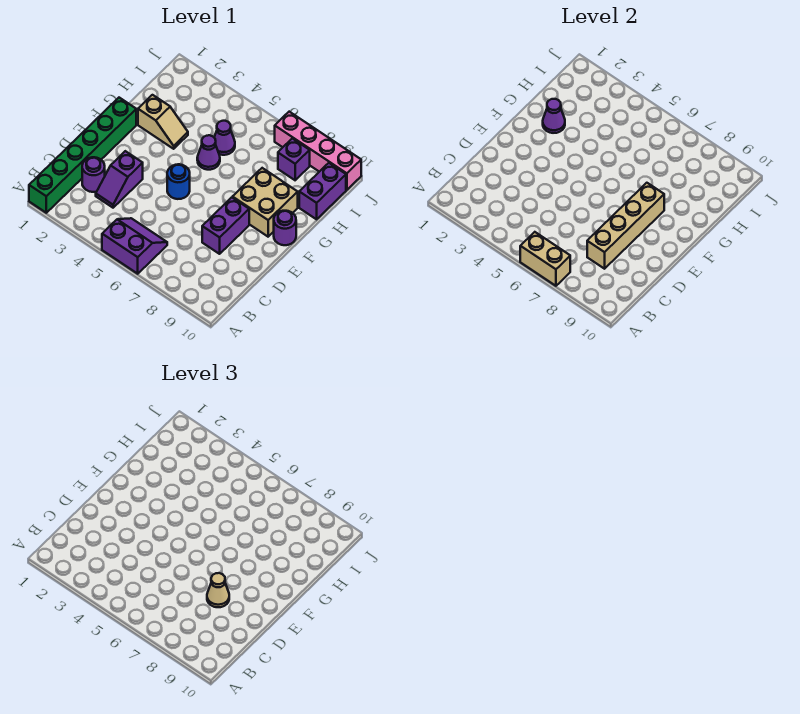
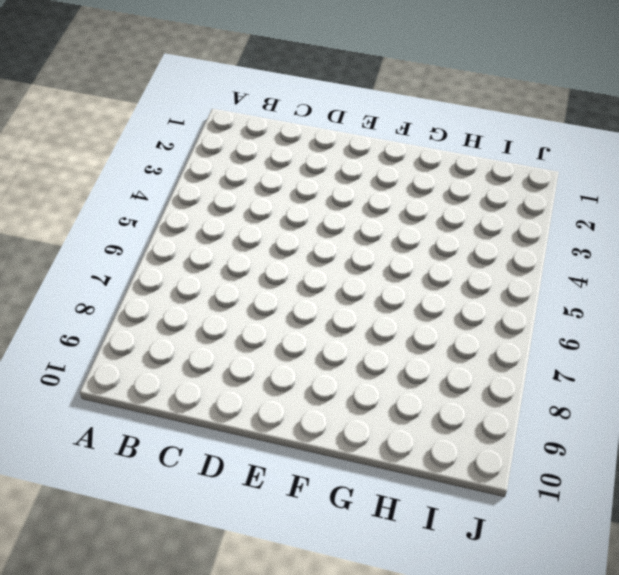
none -> green 1x6 brick [29,98,136,213]
none -> purple 2x2 slope [102,218,167,274]
none -> purple 1x1 round brick [82,157,105,192]

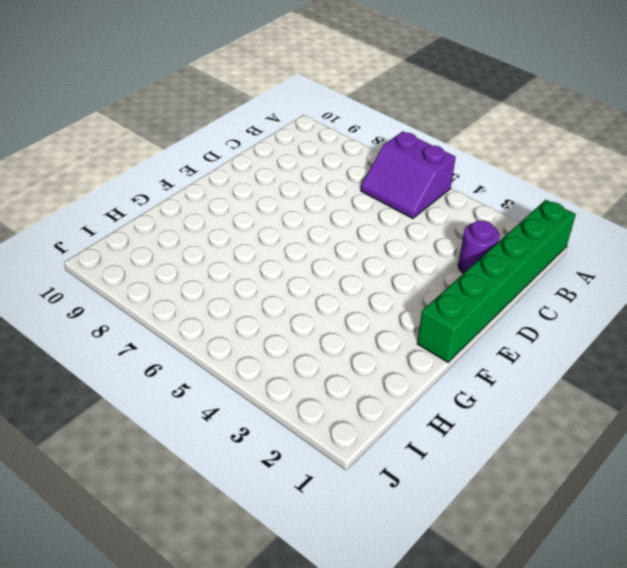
none -> purple 1x2 slope [96,151,143,208]
none -> purple 1x2 brick [202,197,249,254]
none -> blue 1x1 round brick [167,164,190,199]

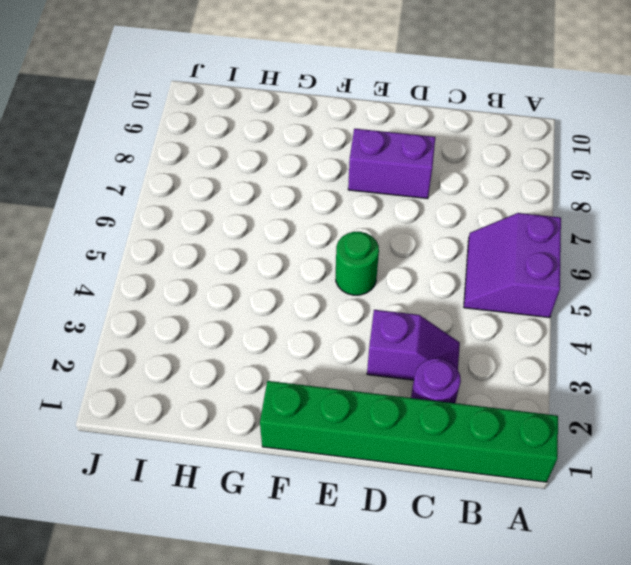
green 1x1 round brick [336,232,379,295] -> blue 1x1 round brick [167,164,190,199]
none -> tan 2x2 brick [233,168,298,237]
none -> purple 1x1 round brick [274,211,296,245]
none -> tan 1x2 slope [138,95,188,149]

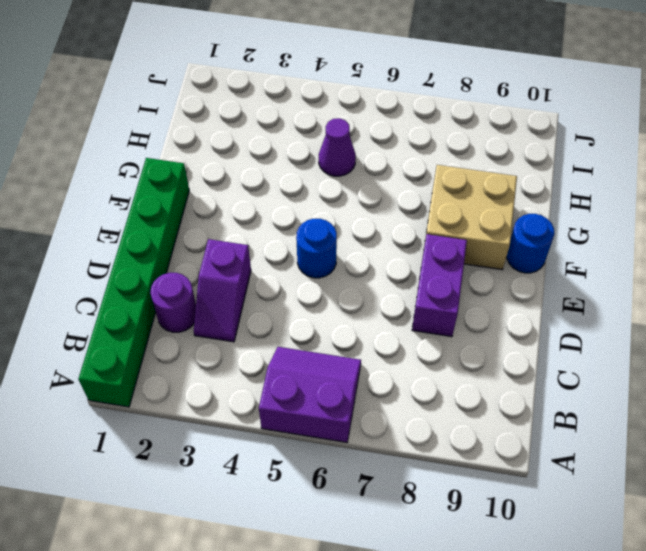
blue 1x1 round brick [507,214,554,273] -> purple 1x1 round brick [274,211,296,245]
none -> tan 1x2 slope [138,95,188,149]
none -> purple 1x1 cone [197,135,220,170]
none -> purple 1x2 brick [299,163,346,219]

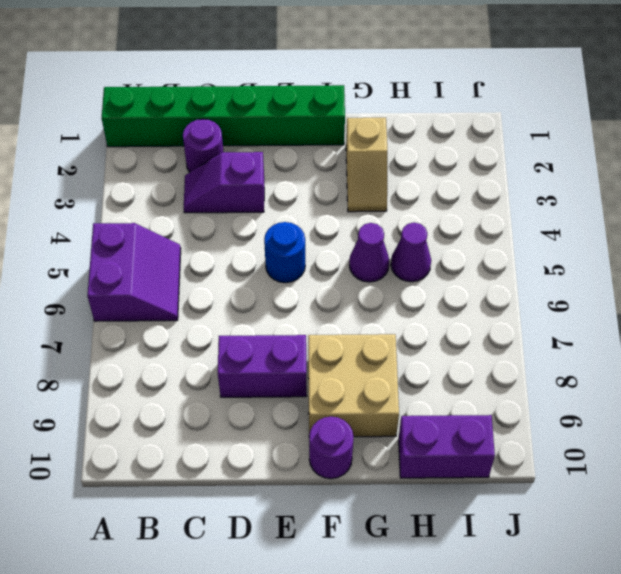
none -> purple 1x1 brick [278,138,310,180]
none -> pink 1x4 brick [275,112,361,190]
none -> tan 1x2 brick [520,232,570,286]

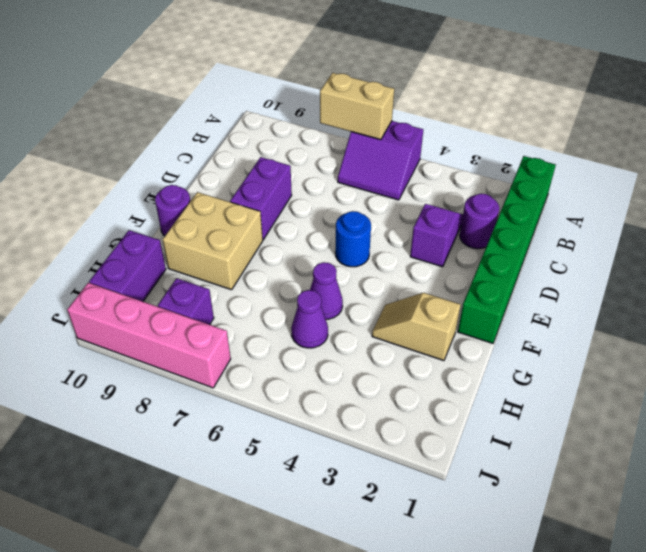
none -> tan 1x4 brick [587,183,664,269]
none -> purple 1x1 cone [543,99,565,133]
none -> tan 1x1 cone [207,573,229,607]

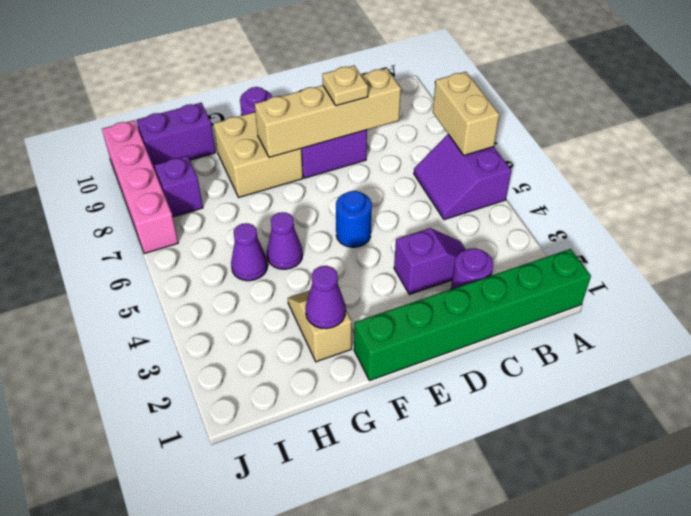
tan 1x1 plate [322,66,368,106] -> tan 1x1 cone [207,573,229,607]

